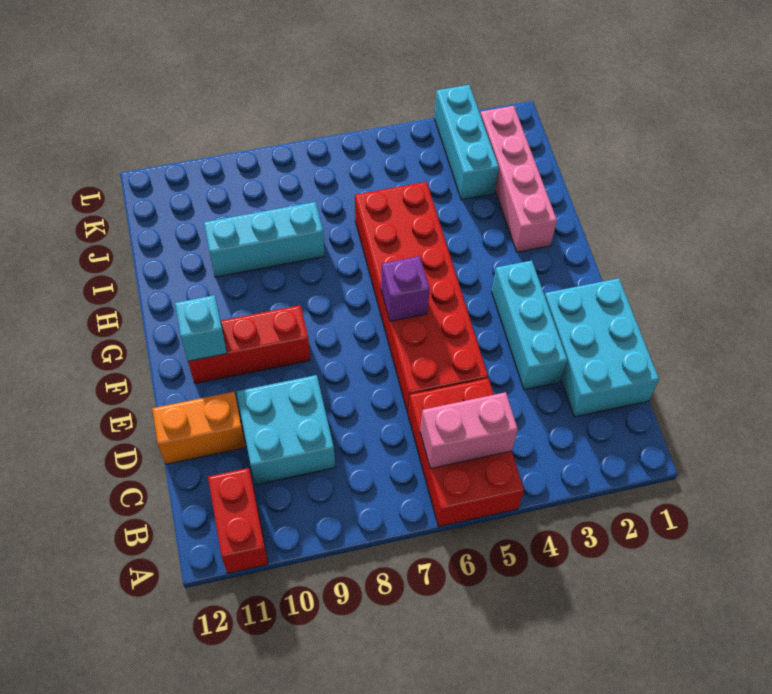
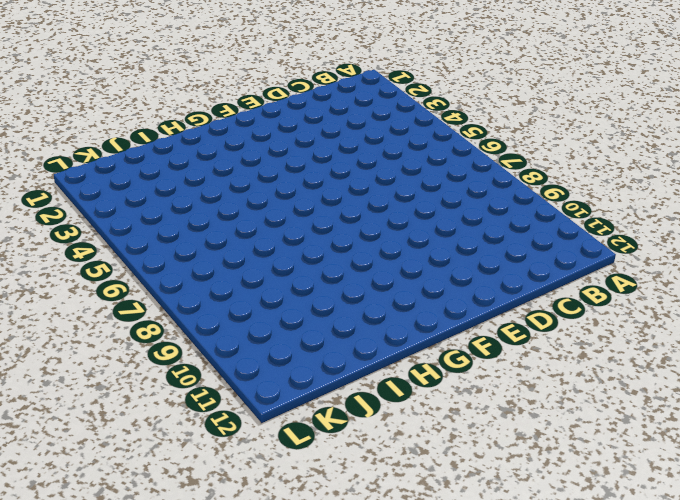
none -> red 2x3 brick [408,378,524,527]
none -> red 1x2 brick [208,468,268,573]
none -> cyan 2x3 brick [545,278,659,417]

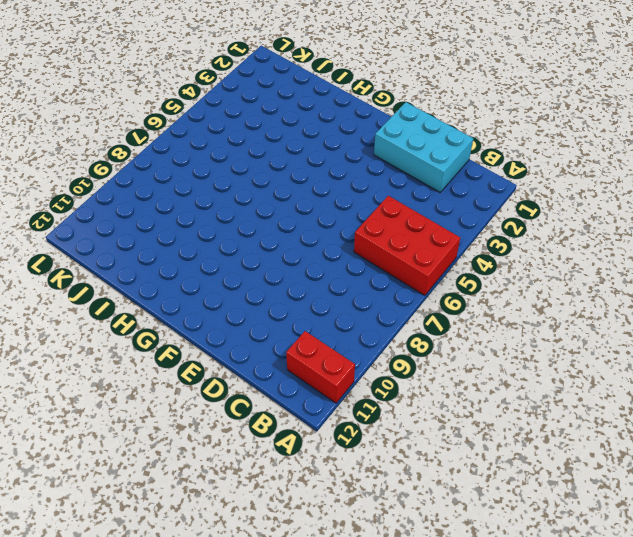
none -> cyan 2x2 brick [236,375,335,485]
none -> cyan 1x3 brick [492,261,567,390]
none -> red 2x6 brick [355,182,488,413]

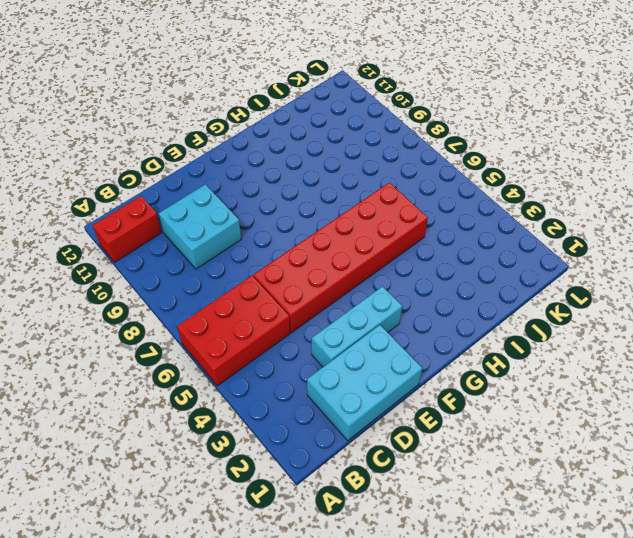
none -> orange 1x2 brick [152,392,246,464]
none -> red 1x3 brick [188,305,310,384]
none -> pink 1x4 brick [480,106,557,252]

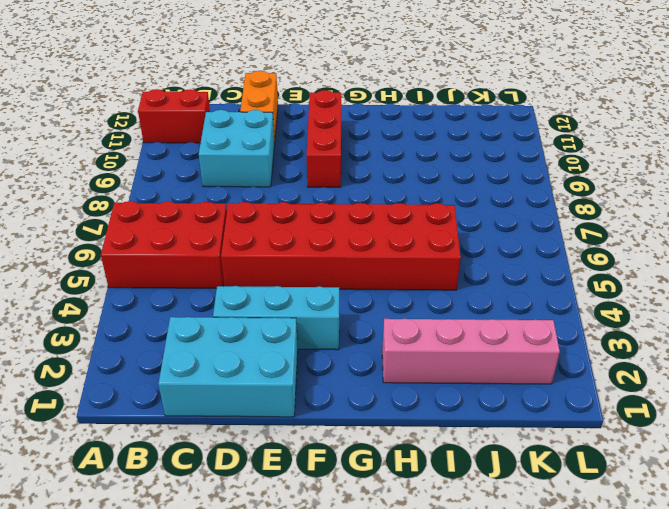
none -> cyan 1x3 brick [204,202,325,277]
none -> cyan 1x3 brick [434,85,499,200]
none -> pink 1x2 brick [420,392,518,468]

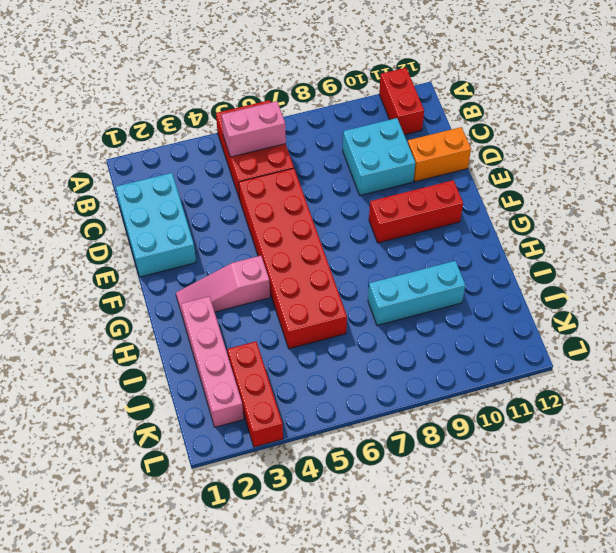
pink 1x3 slope [176,256,270,318] -> none
red 1x3 brick [227,341,283,447] -> cyan 1x3 brick [434,85,499,200]
none -> cyan 1x3 brick [492,261,567,390]
none -> purple 1x1 brick [381,256,430,321]
none -> cyan 1x1 brick [175,295,227,361]

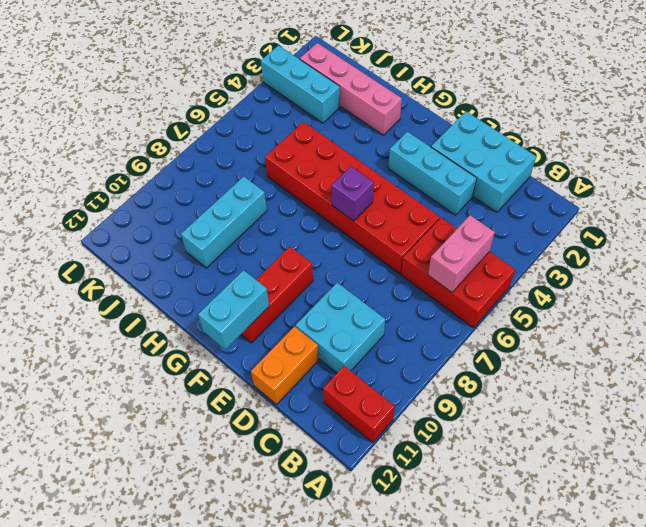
cyan 1x2 brick [198,270,269,350] -> cyan 1x1 brick [175,295,227,361]

